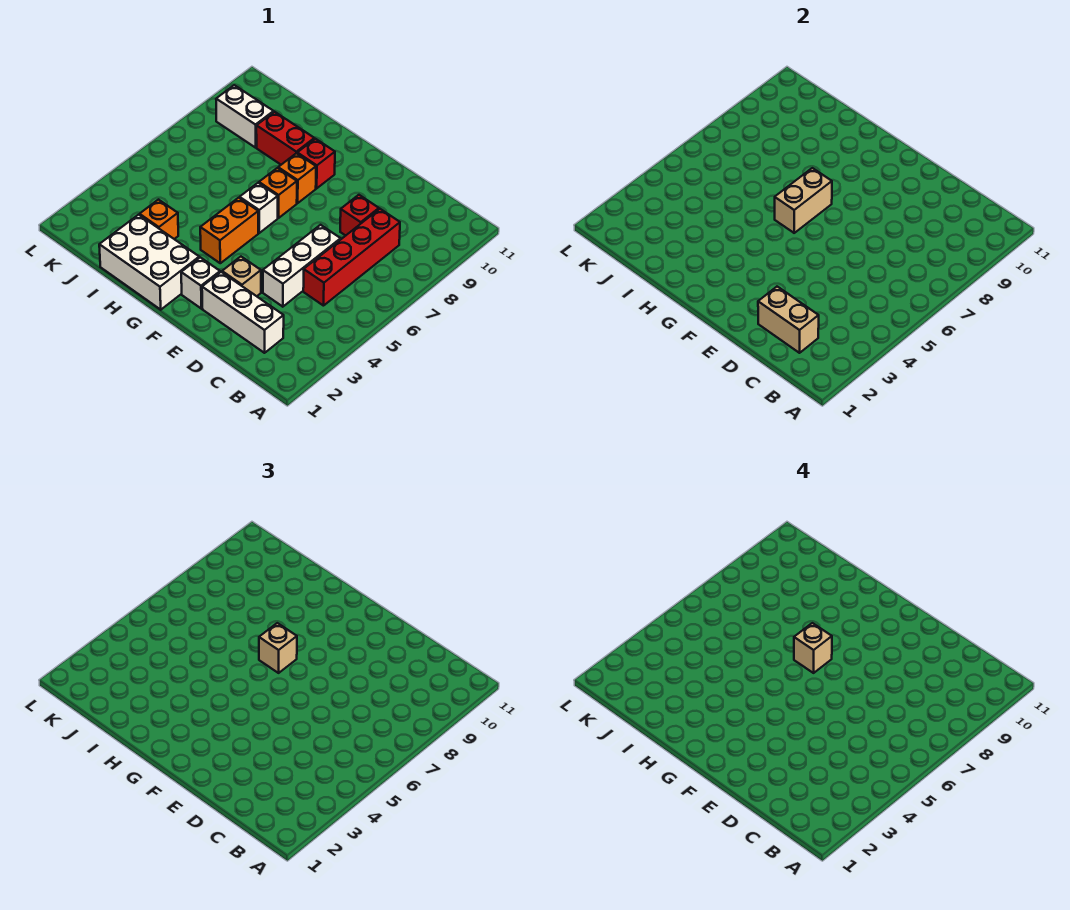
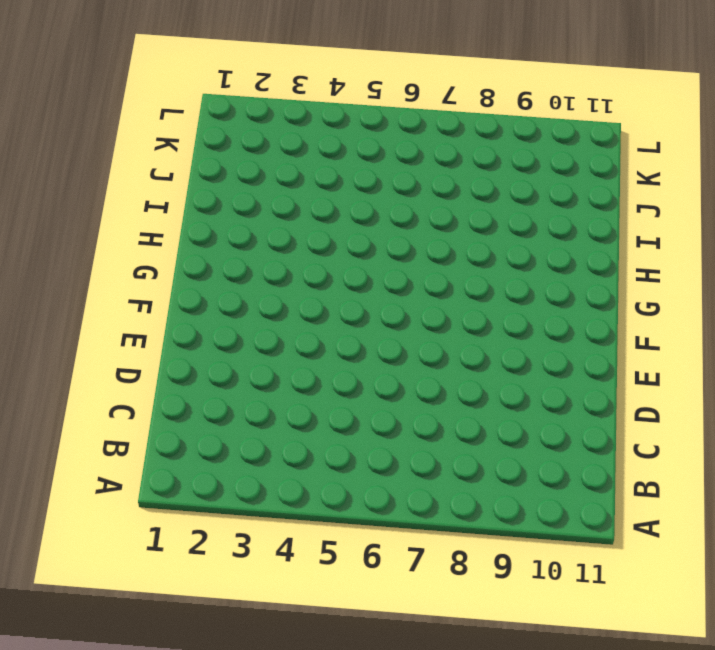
none -> white 1x3 brick [202,272,284,353]
none -> red 1x4 brick [303,209,400,306]
none -> white 1x3 brick [263,225,341,307]

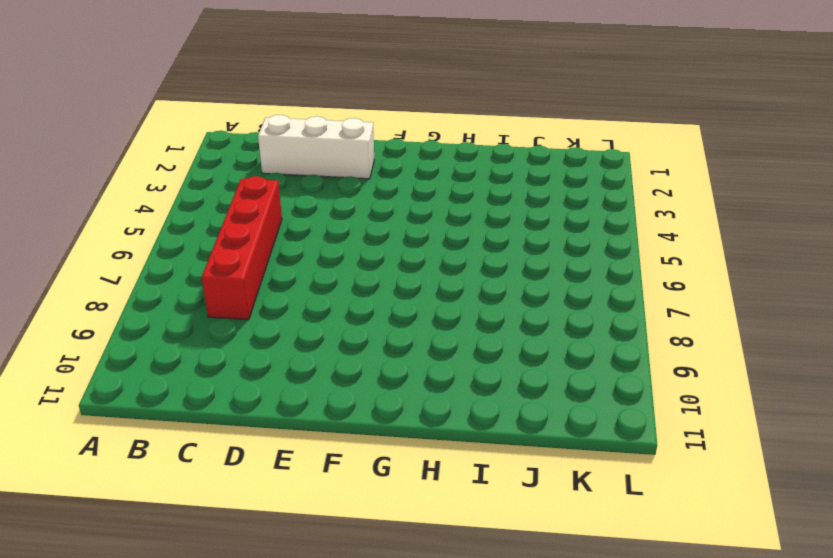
none -> white 1x3 brick [263,225,341,307]
none -> red 1x1 brick [340,195,379,236]
none -> tan 1x1 brick [222,257,261,296]

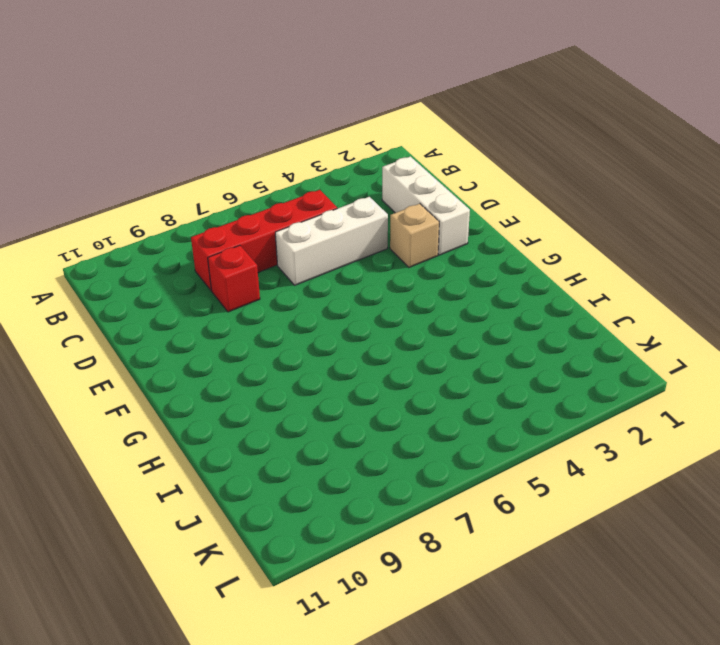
none -> white 1x1 brick [181,257,220,309]
none -> white 2x3 brick [99,215,199,310]
none -> orange 1x2 brick [200,198,258,263]

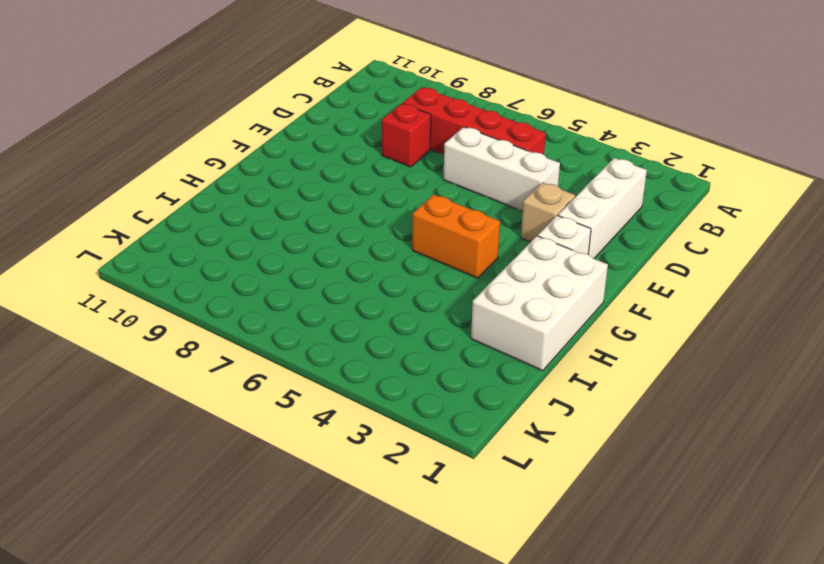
none -> white 1x1 brick [240,183,278,233]
none -> orange 1x1 brick [259,168,297,218]
none -> orange 1x1 brick [278,153,316,203]

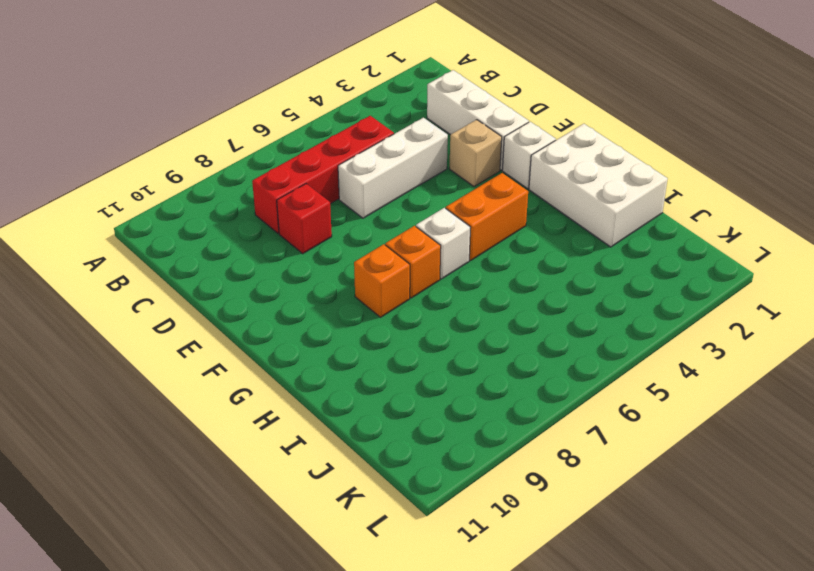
none -> red 1x1 brick [297,139,335,188]
none -> red 1x2 brick [256,112,314,165]
none -> orange 1x1 brick [140,200,178,239]

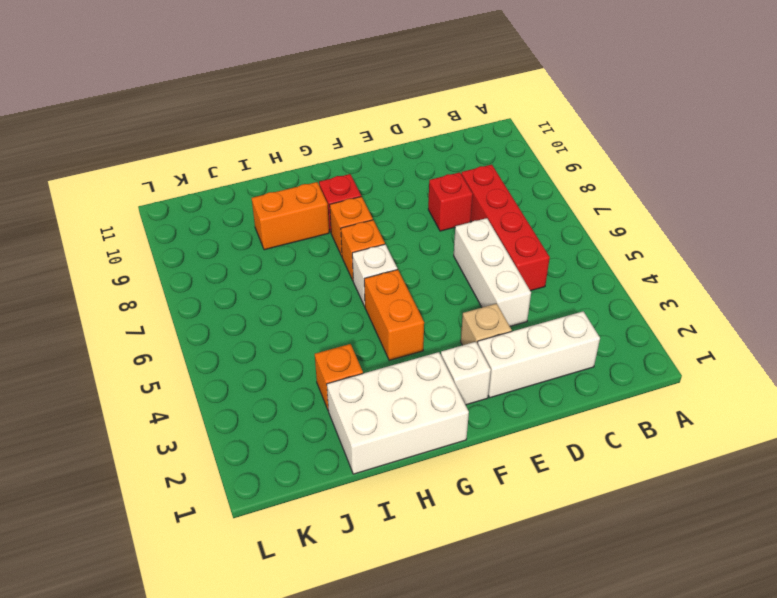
orange 1x2 brick [252,182,329,250] -> red 1x2 brick [256,112,314,165]
none -> white 1x2 brick [216,85,274,148]
none -> tan 1x2 brick [758,287,819,353]
none -> tan 1x2 brick [775,168,832,233]

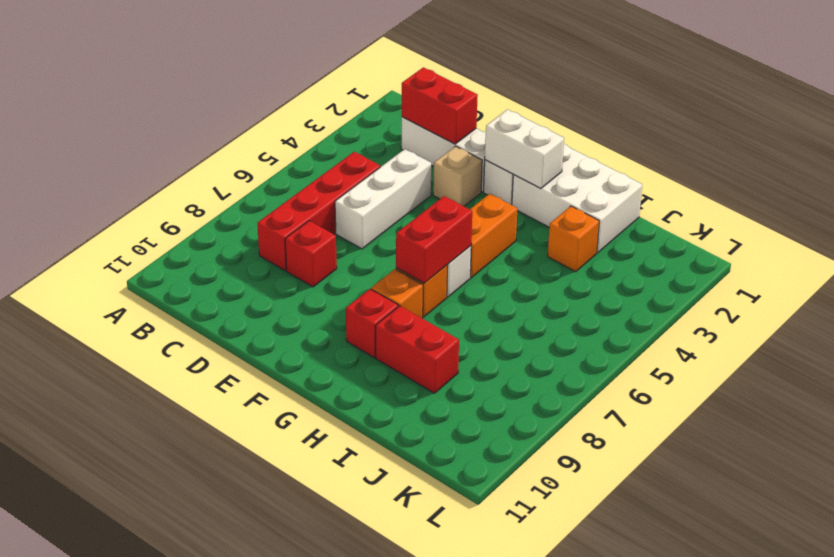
red 1x2 brick [402,67,478,144] -> tan 1x2 brick [758,287,819,353]
white 1x2 brick [485,109,564,189] -> white 1x2 brick moved to [216,85,274,148]
red 1x2 brick [396,196,472,283] -> tan 1x2 brick [775,168,832,233]
none -> tan 1x1 brick [259,623,297,673]
none -> tan 1x1 brick [794,623,832,673]

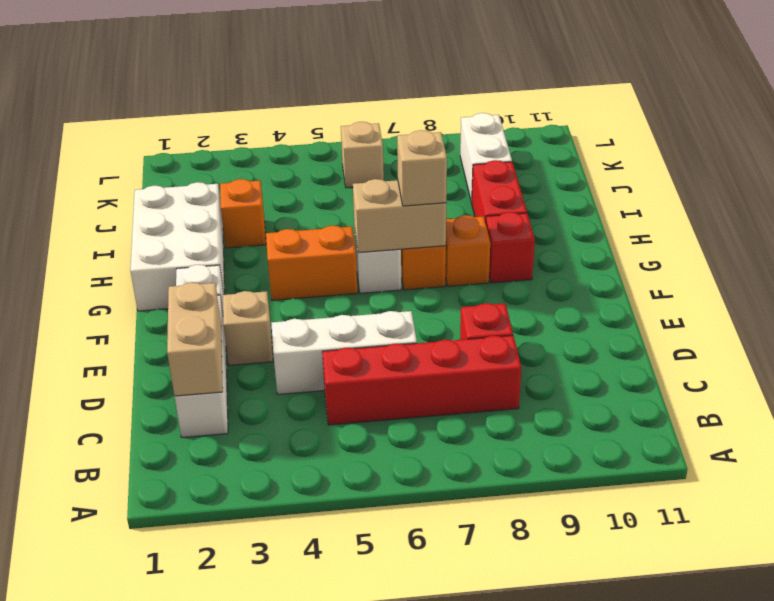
tan 1x1 brick [341,122,384,188] -> tan 1x1 brick moved to [794,623,832,673]

